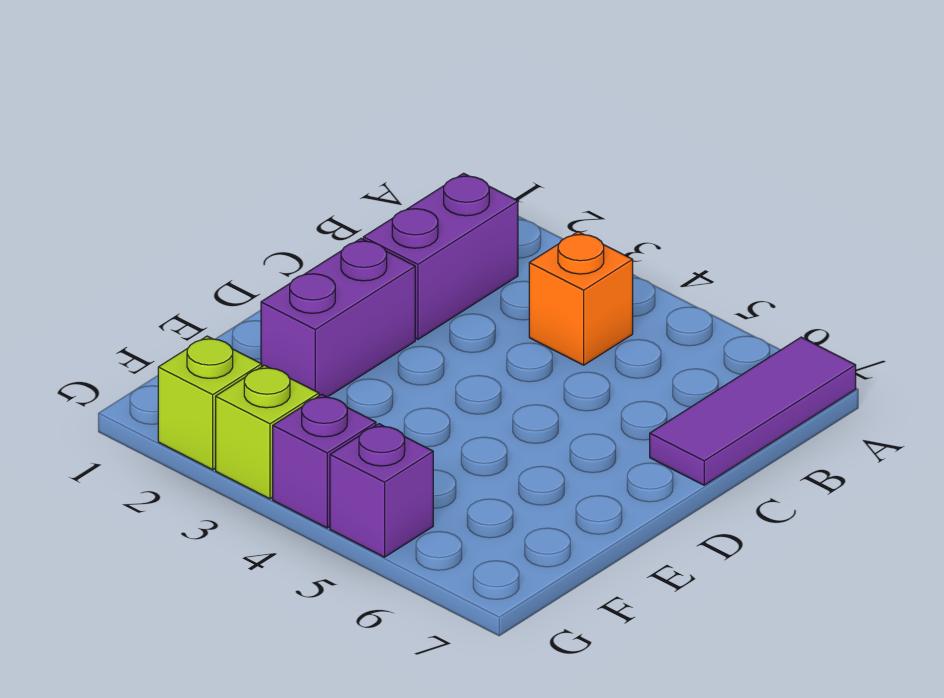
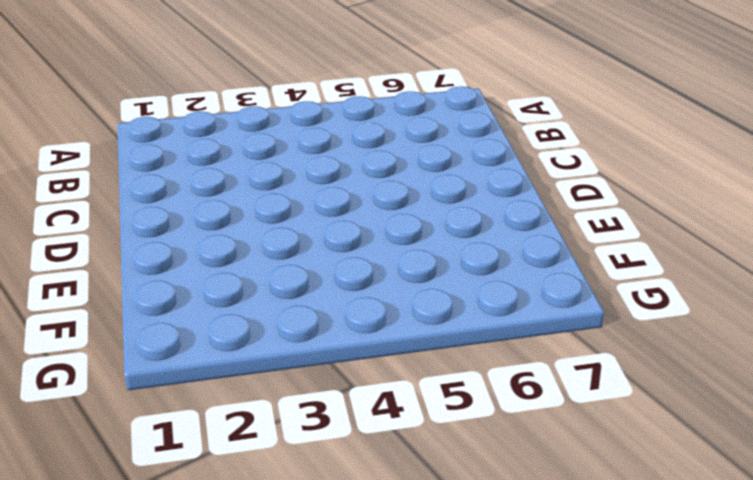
none -> purple 1x3 tile [650,337,856,485]
none -> purple 1x2 brick [363,173,518,339]

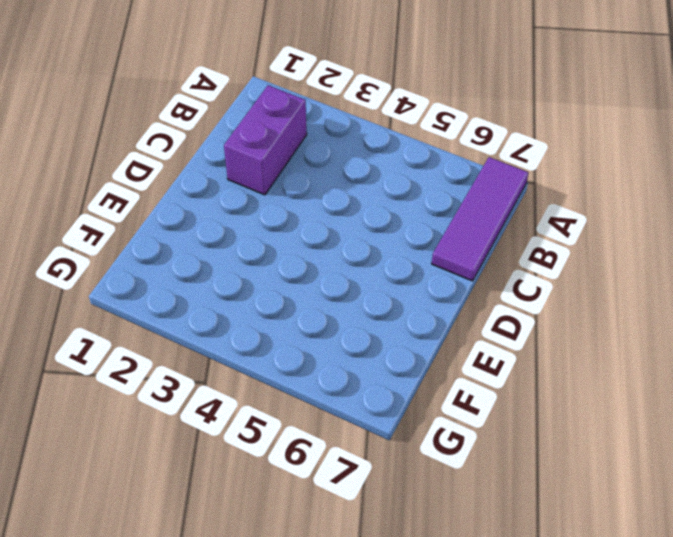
none -> orange 1x1 brick [529,232,633,365]
none -> purple 1x2 brick [261,239,415,397]

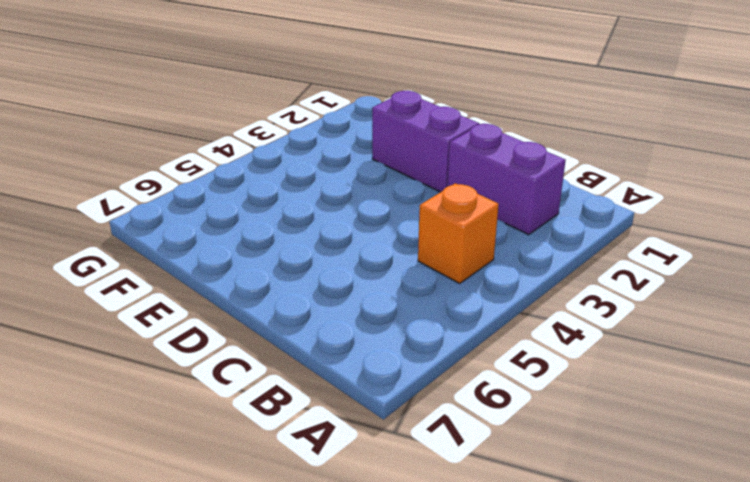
none -> purple 1x3 tile [650,337,856,485]
none -> lime 1x1 brick [158,336,262,470]

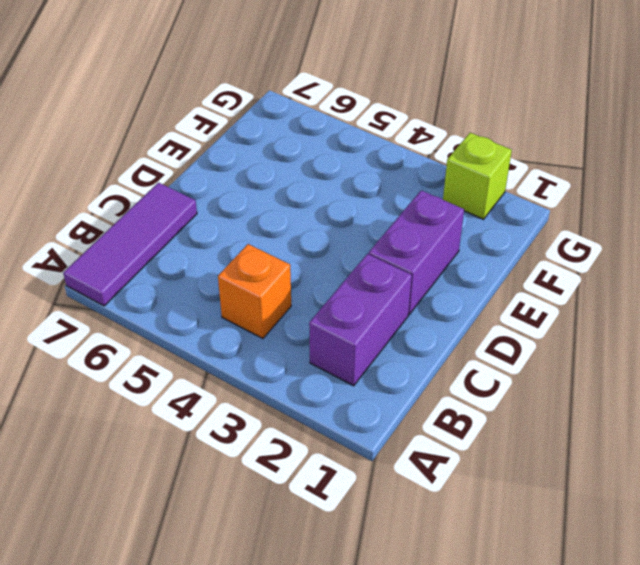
none -> lime 1x1 brick [216,365,319,499]
none -> purple 1x1 brick [273,394,376,528]

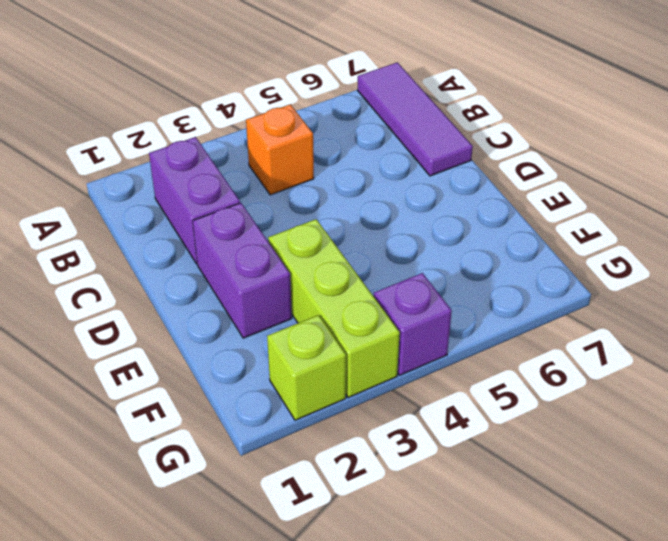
lime 1x3 brick [268,219,400,398] -> lime 1x1 brick [216,365,319,499]
none -> purple 1x1 brick [330,424,433,557]

